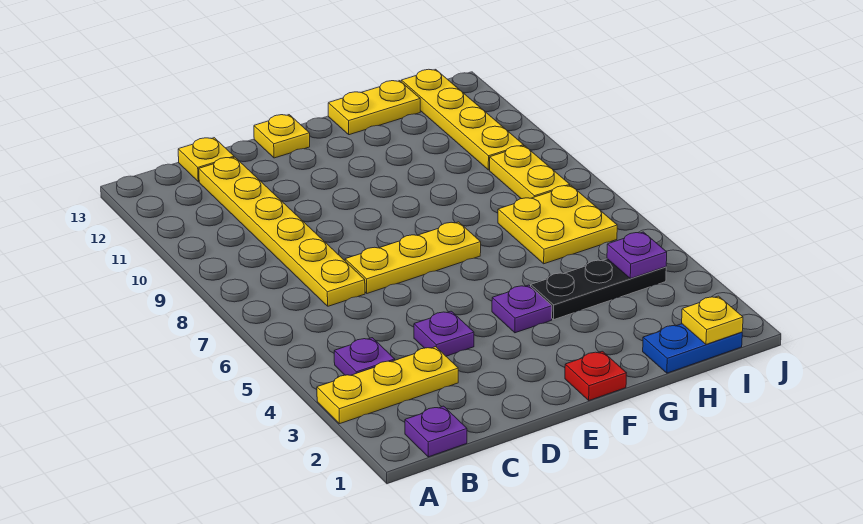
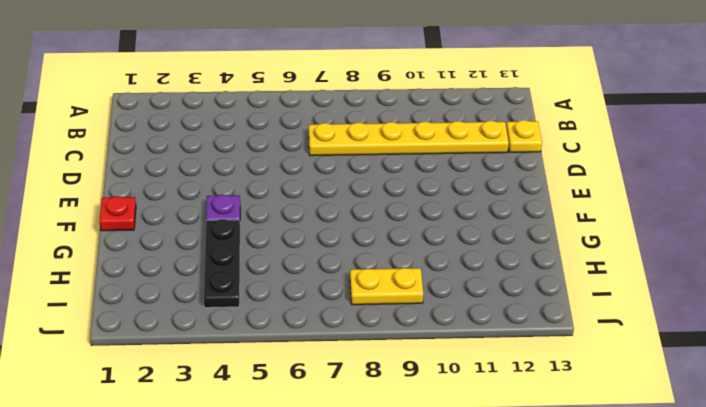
none -> yellow 1x3 plate [317,347,458,424]
none -> purple 1x1 plate [405,406,467,457]
none -> purple 1x1 plate [334,338,395,375]

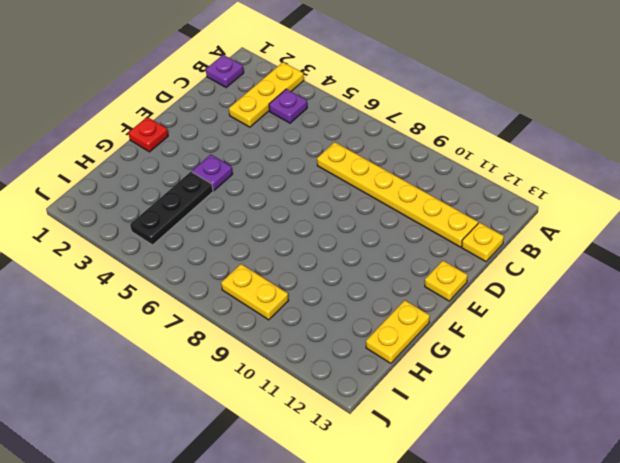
none -> purple 1x1 plate [414,311,474,356]
none -> yellow 1x3 plate [345,222,481,293]
none -> blue 1x2 plate [643,324,742,373]

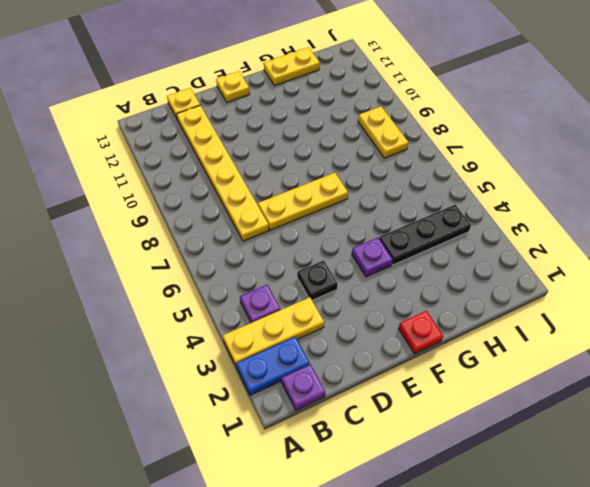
blue 1x2 plate [236,337,310,395] -> blue 1x2 plate moved to [643,324,742,373]
black 1x1 plate [297,261,338,300] -> purple 1x1 plate [414,311,474,356]
none -> yellow 2x2 plate [498,185,617,264]
none -> yellow 1x4 plate [401,69,524,170]
none -> yellow 1x1 plate [682,296,743,344]

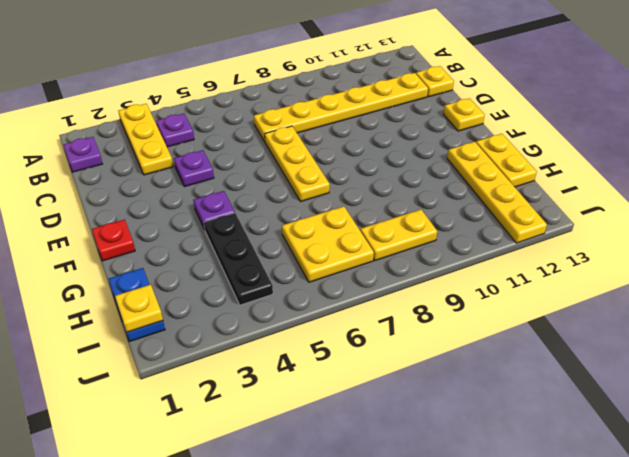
yellow 1x4 plate [447,142,547,243] -> yellow 1x4 plate turned to [401,69,524,170]
none -> purple 1x1 plate [607,232,667,279]

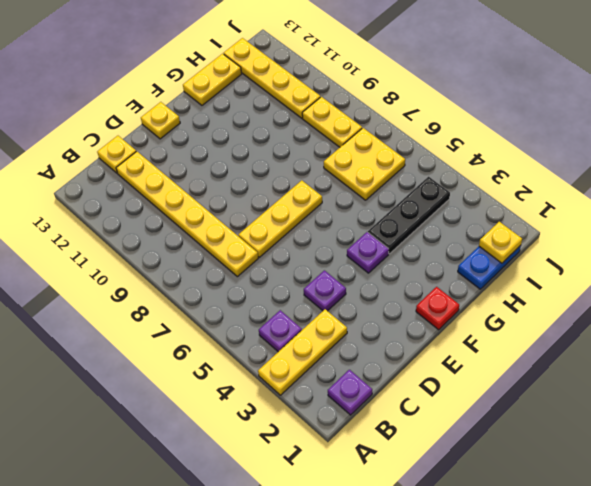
none -> purple 1x1 plate [607,232,667,279]

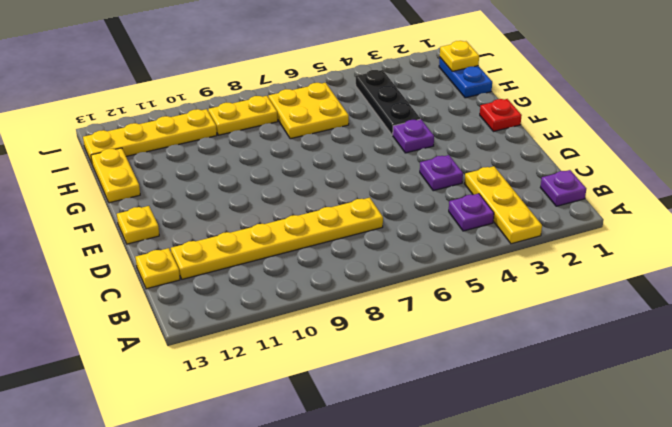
none -> yellow 1x3 plate [345,222,481,293]
none -> purple 1x1 plate [607,232,667,279]

